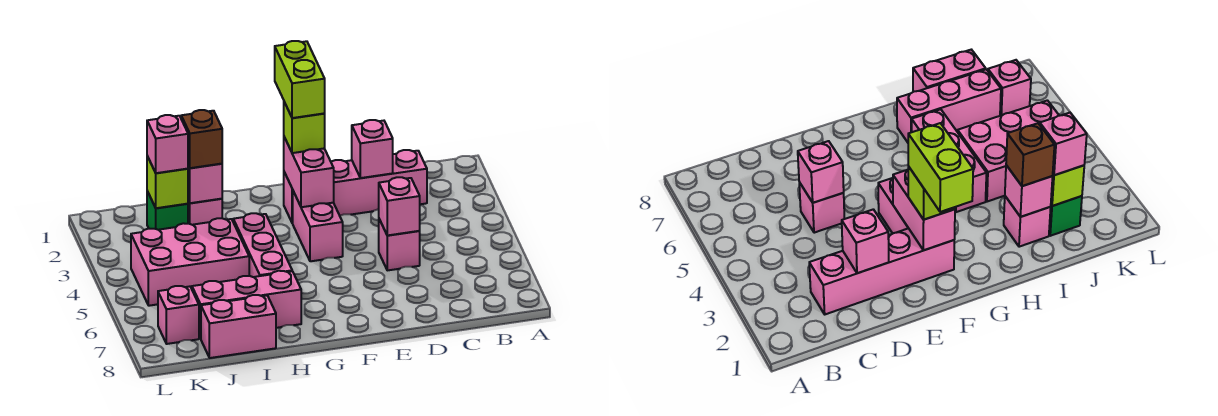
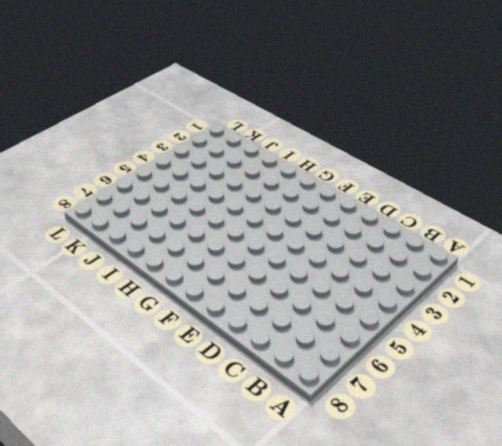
none -> pink 1x4 brick [284,150,427,223]
none -> pink 1x1 brick [379,219,420,270]
none -> pink 1x2 brick [293,191,343,261]

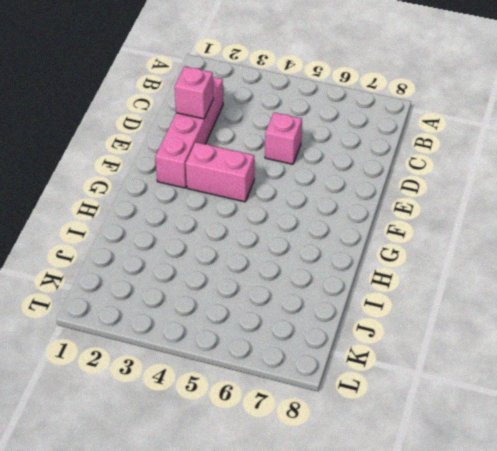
none -> pink 1x3 brick [233,213,292,277]
none -> pink 1x3 brick [192,271,301,339]
none -> pink 1x1 brick [188,199,222,225]

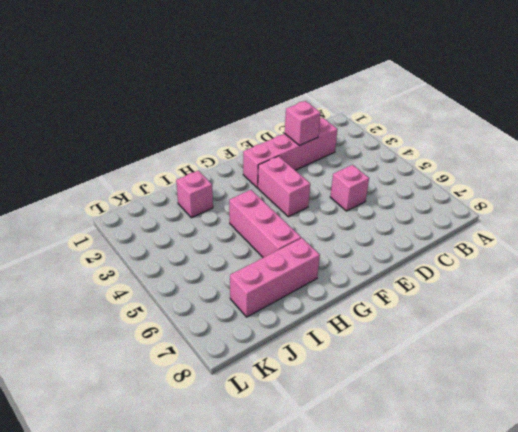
none -> pink 2x3 brick [131,218,249,306]
none -> pink 1x2 brick [201,295,276,358]
none -> green 1x1 brick [147,191,188,230]

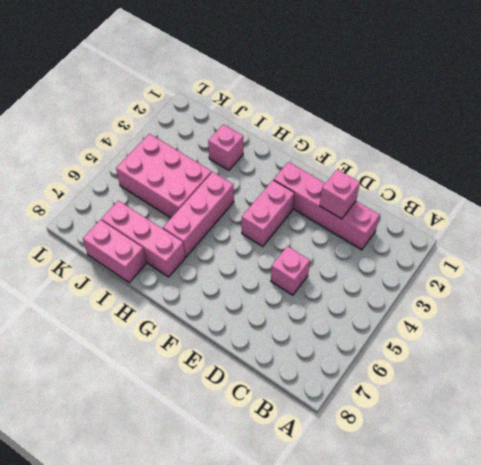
none -> green 1x1 brick [147,191,188,230]
none -> pink 1x1 brick [158,286,199,344]
none -> pink 1x1 brick [379,177,420,235]

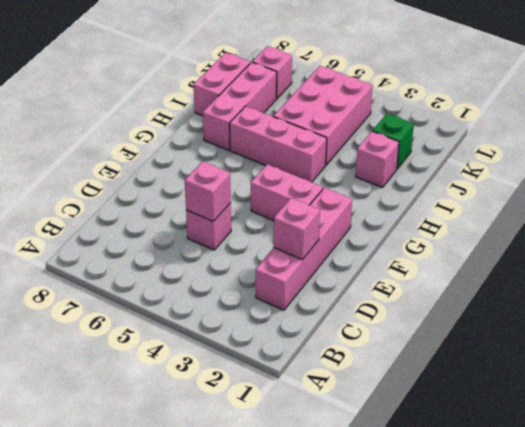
none -> pink 1x2 brick [284,137,334,207]
none -> pink 1x1 brick [188,164,222,203]
none -> lime 1x1 brick [147,156,188,208]

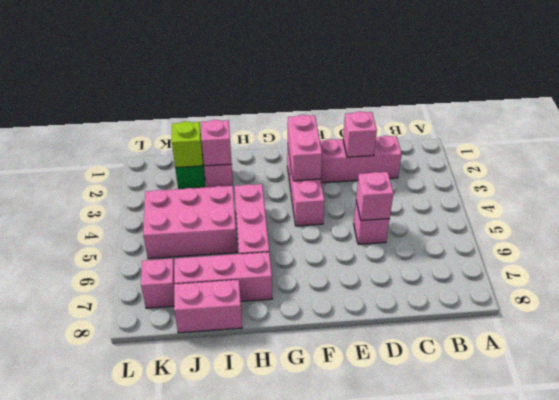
none -> lime 1x1 brick [284,102,325,153]
none -> brown 1x1 brick [181,110,222,168]
none -> pink 1x1 brick [147,115,188,173]

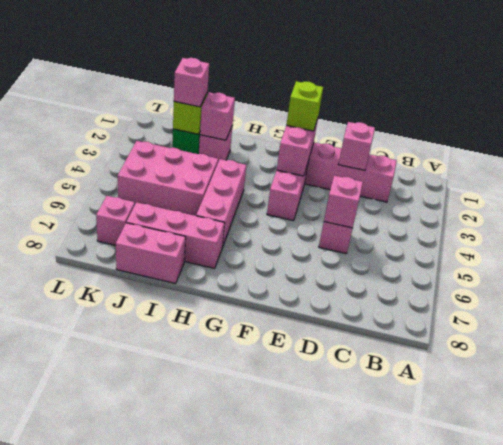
none -> brown 1x1 brick [181,110,222,168]
none -> lime 1x2 brick [275,41,325,118]

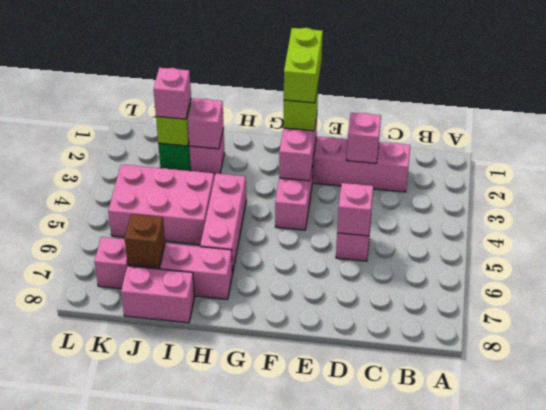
brown 1x1 brick [125,214,165,268] -> brown 1x1 brick moved to [181,110,222,168]

